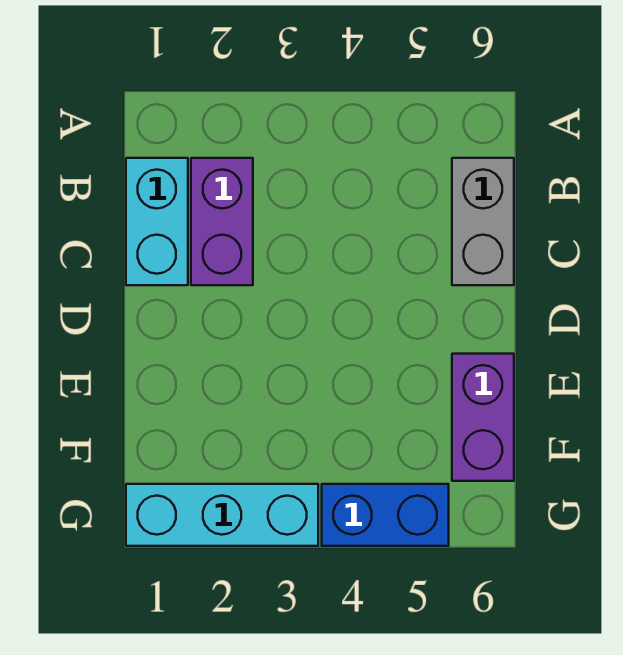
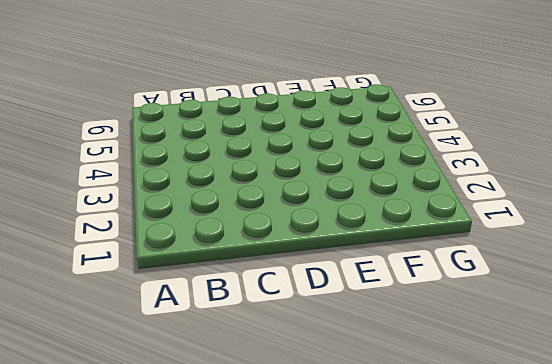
none -> cyan 1x2 brick [126,158,188,285]
none -> purple 1x2 brick [191,158,253,285]

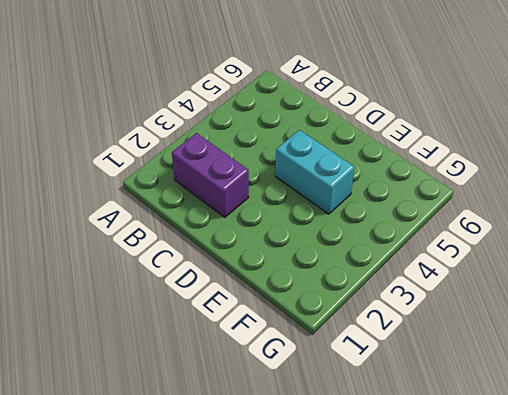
cyan 1x2 brick [275,130,354,214] -> cyan 1x2 brick moved to [126,158,188,285]
none -> grey 1x2 brick [452,158,514,285]
none -> purple 1x2 brick [452,354,514,481]

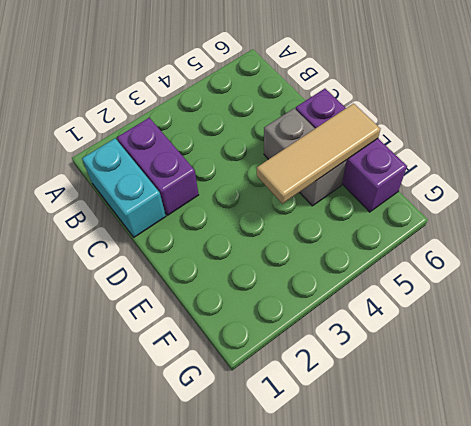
grey 1x2 brick [264,108,347,206] -> grey 1x2 brick moved to [452,158,514,285]
purple 1x3 brick [296,89,407,212] -> purple 1x2 brick [452,354,514,481]
tan 1x3 tile [257,104,380,204] -> none
none -> cyan 1x3 brick [126,484,318,546]
none -> blue 1x2 brick [322,484,449,546]

